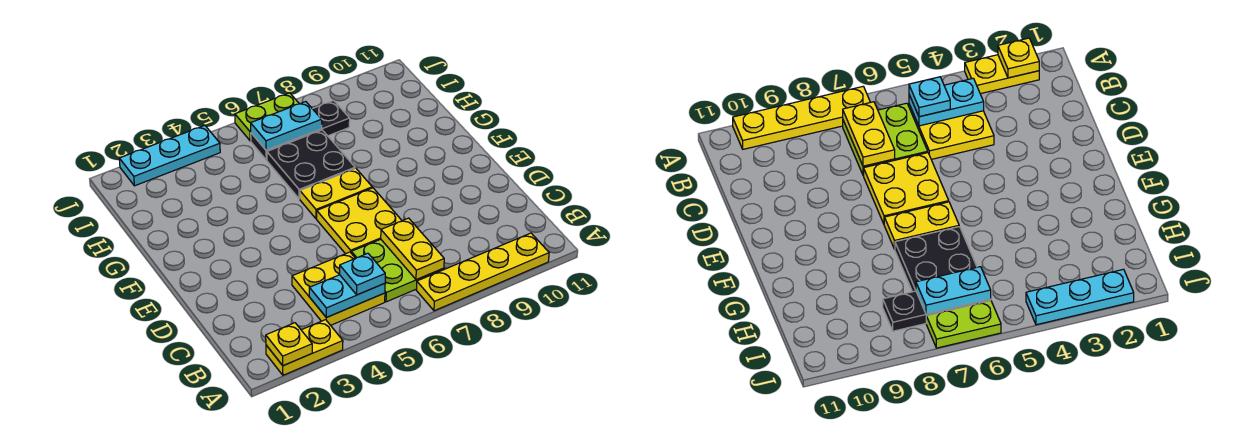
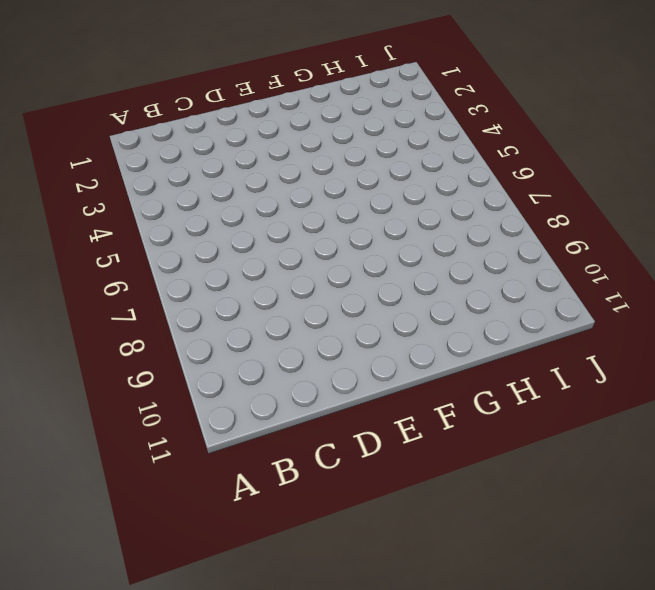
none -> yellow 1x2 plate [266,320,343,375]
none -> yellow 1x4 plate [416,233,549,311]
none -> yellow 2x2 plate [292,252,385,325]

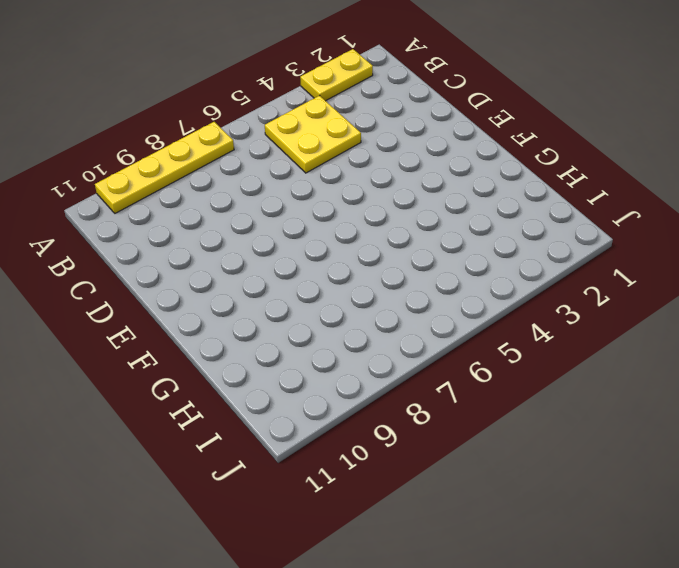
none -> lime 2x2 plate [351,239,444,302]
none -> yellow 2x2 plate [317,188,402,254]
none -> yellow 1x2 plate [300,168,372,219]

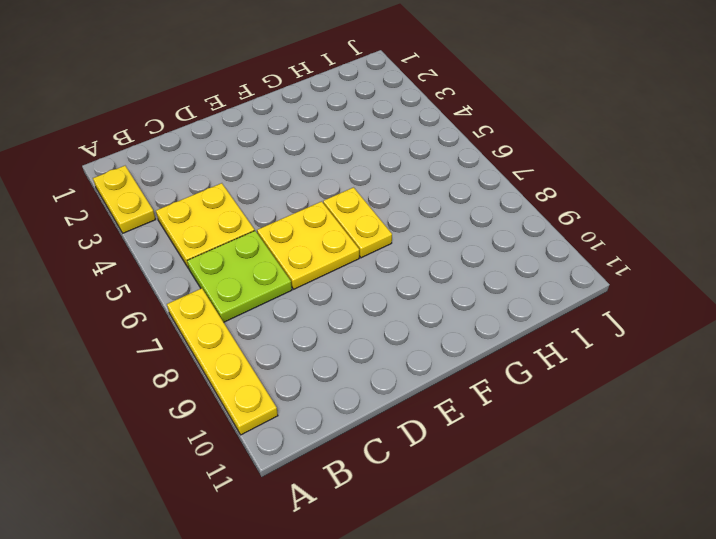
none -> black 2x2 plate [267,130,355,199]
none -> black 1x3 plate [251,101,350,160]
none -> cyan 1x3 plate [119,125,220,186]

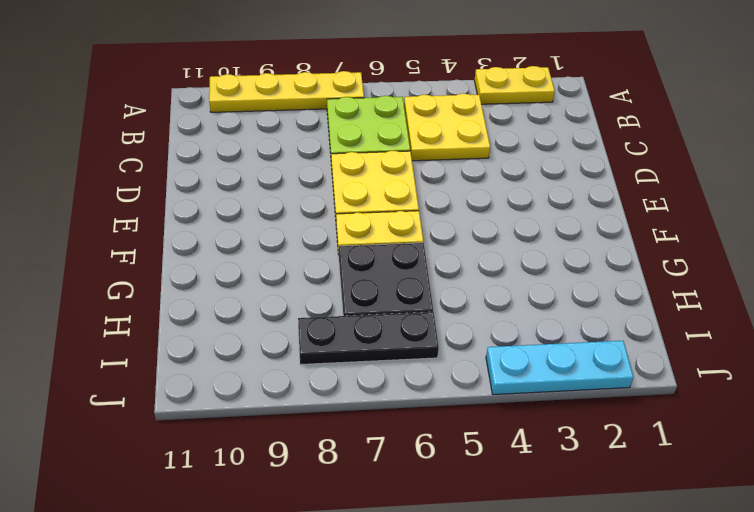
none -> lime 1x2 plate [235,93,299,141]
none -> yellow 1x1 plate [266,323,312,366]
none -> cyan 1x2 plate [309,275,385,317]

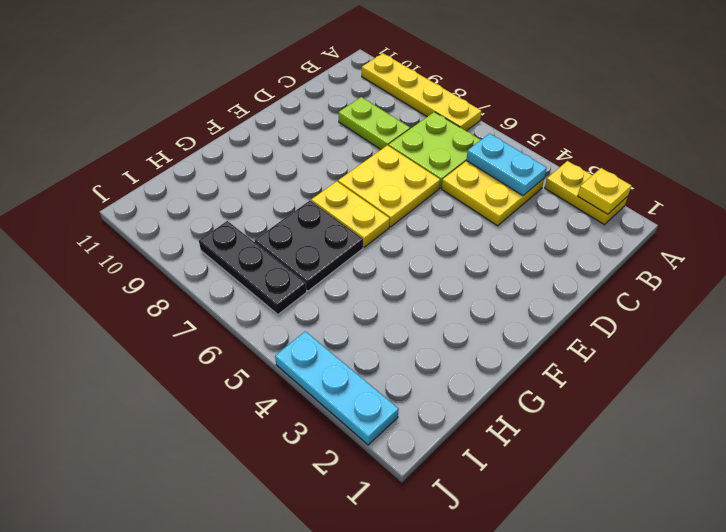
lime 1x2 plate [338,97,410,149] -> lime 1x2 plate moved to [235,93,299,141]
none -> yellow 1x2 plate [381,218,444,280]
none -> cyan 1x2 plate [251,102,322,150]
none -> cyan 1x1 plate [340,253,385,295]

